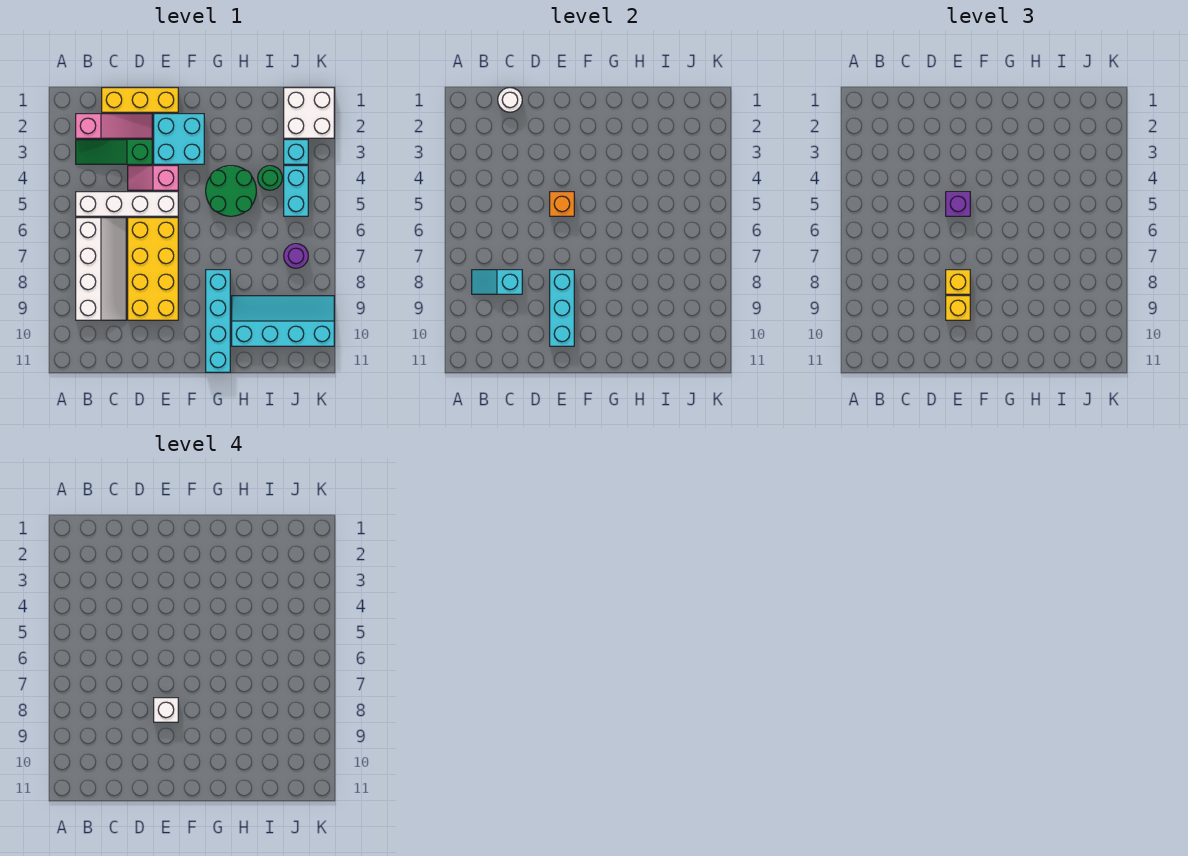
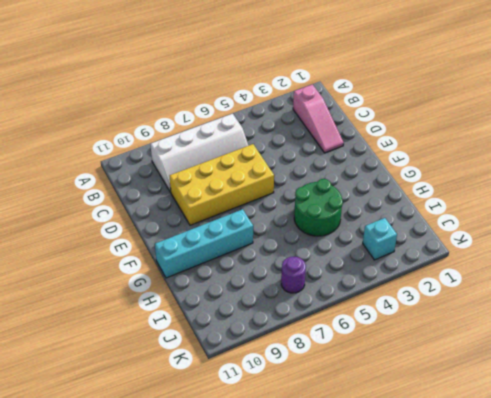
none -> green 1x3 slope [76,140,152,164]
none -> white 1x4 brick [76,192,178,216]
none -> yellow 1x3 brick [102,88,178,112]

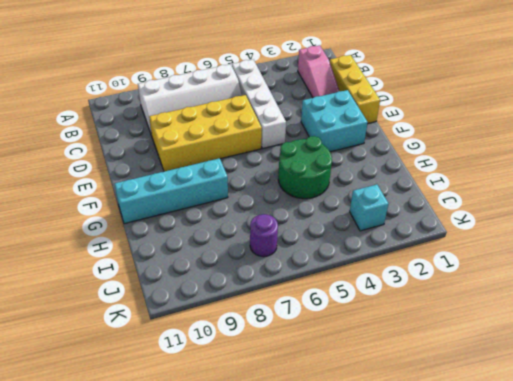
none -> green 1x3 slope [76,140,152,164]
none -> pink 1x2 slope [128,166,178,190]
none -> cyan 2x4 slope [232,296,334,346]

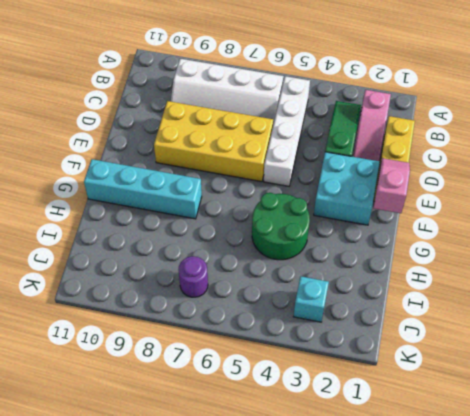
pink 1x2 slope [374,158,410,213] -> pink 1x2 slope moved to [128,166,178,190]
none -> cyan 2x4 slope [232,296,334,346]
none -> green 1x1 round brick [258,166,282,190]
none -> white 2x2 brick [284,88,334,138]

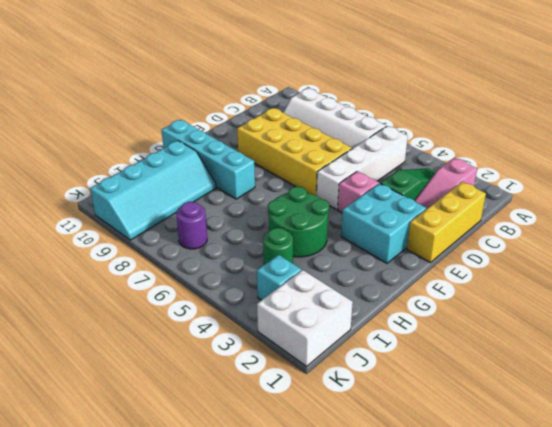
none -> cyan 1x2 brick [284,166,308,216]
none -> cyan 1x2 slope [472,270,522,294]
none -> white 1x1 round brick [498,88,522,112]

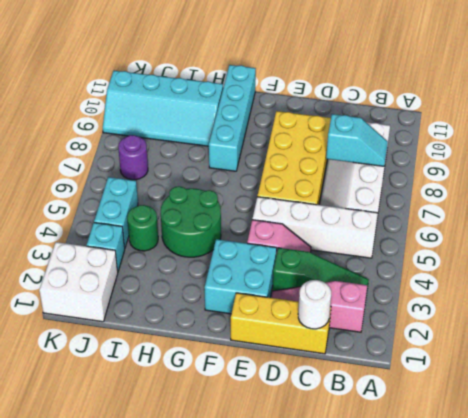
none -> orange 1x1 brick [550,192,574,216]
none -> cyan 1x3 brick [550,270,574,346]
none -> purple 1x1 brick [946,192,970,216]

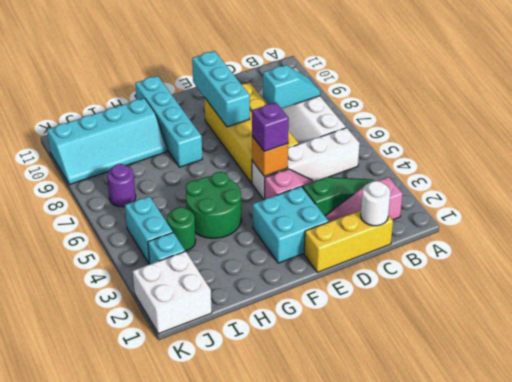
none -> yellow 1x1 brick [946,270,970,294]
none -> yellow 1x1 brick [946,296,970,320]
none -> white 1x1 brick [154,698,178,722]

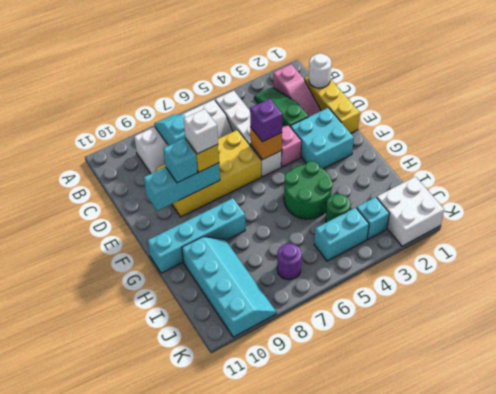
cyan 1x1 brick [163,139,198,183] -> yellow 1x1 brick [946,296,970,320]

